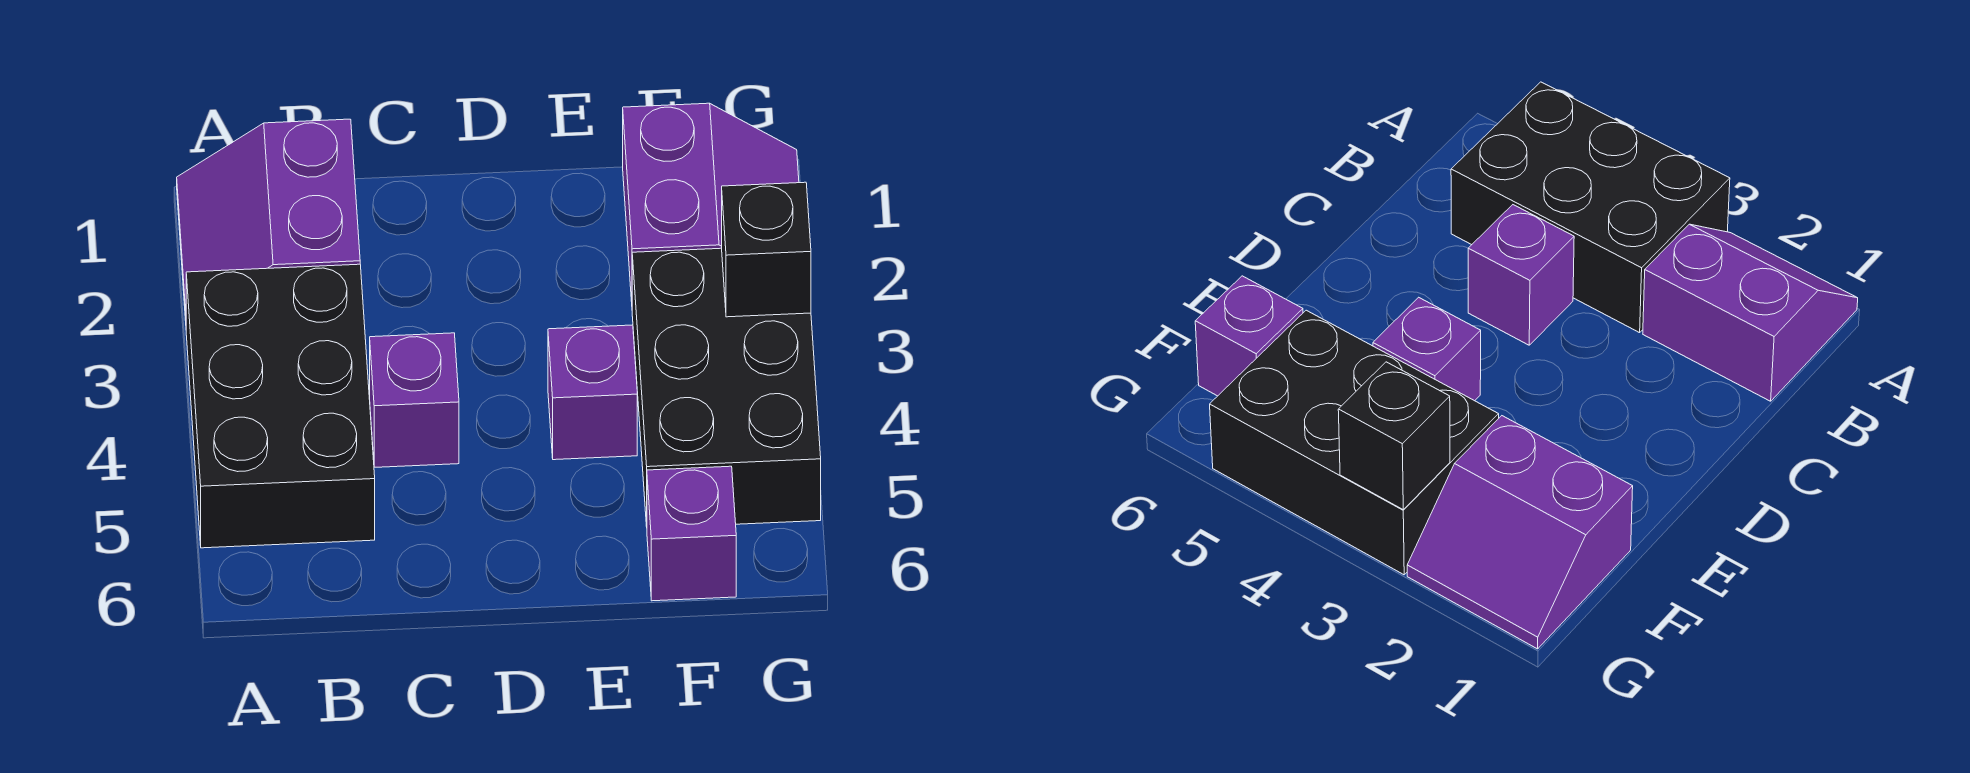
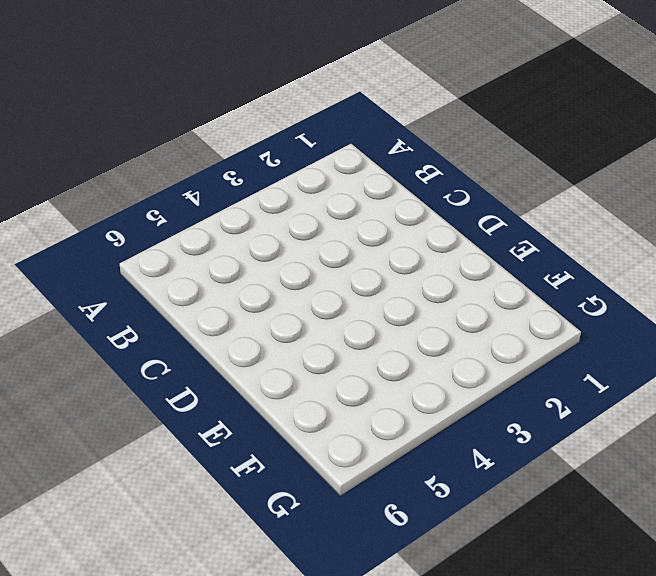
none -> purple 2x2 slope [177,119,360,321]
none -> black 2x3 brick [186,264,375,548]

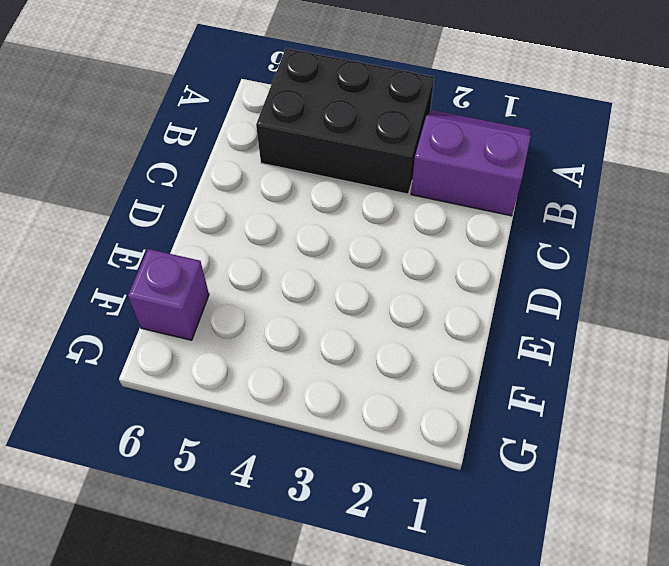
none -> purple 1x1 brick [370,333,459,467]
none -> purple 1x1 brick [548,325,637,460]

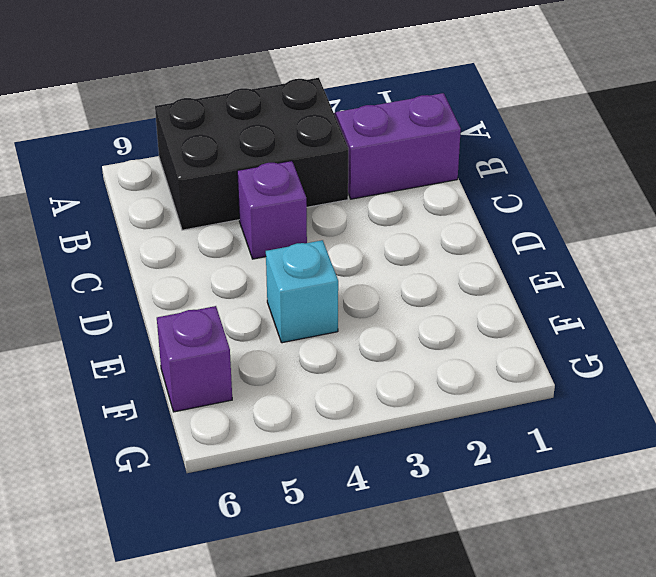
cyan 1x1 brick [266,240,338,343] -> purple 1x1 brick [548,325,637,460]
none -> purple 2x2 slope [623,103,799,302]
none -> black 2x3 brick [632,248,821,526]

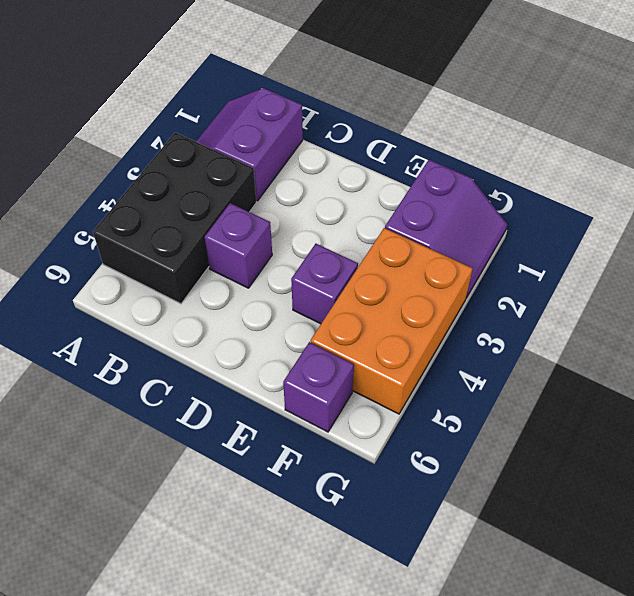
orange 2x3 brick [311,228,473,414] -> black 2x3 brick [632,248,821,526]
none -> black 1x1 brick [722,182,811,317]

